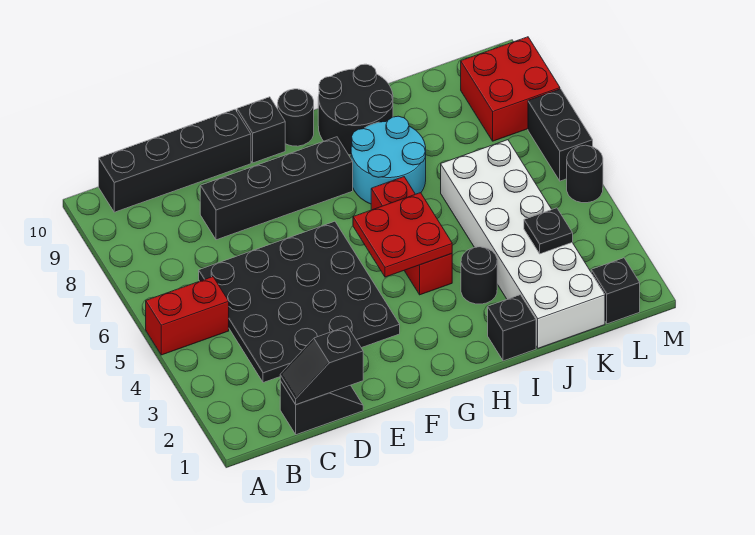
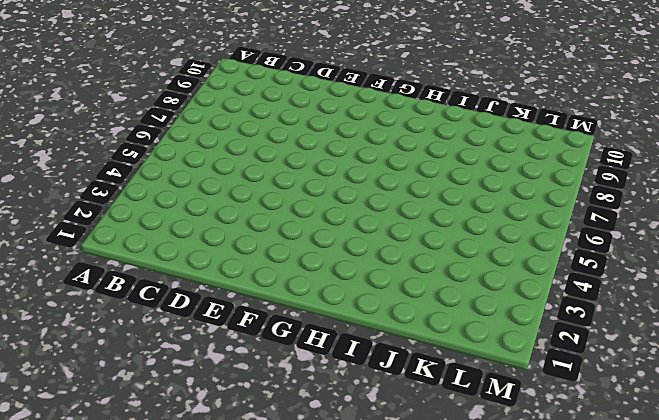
none -> red 1x2 brick [146,277,229,355]
none -> black 1x4 brick [99,109,251,212]
none -> black 1x2 slope [280,381,363,435]

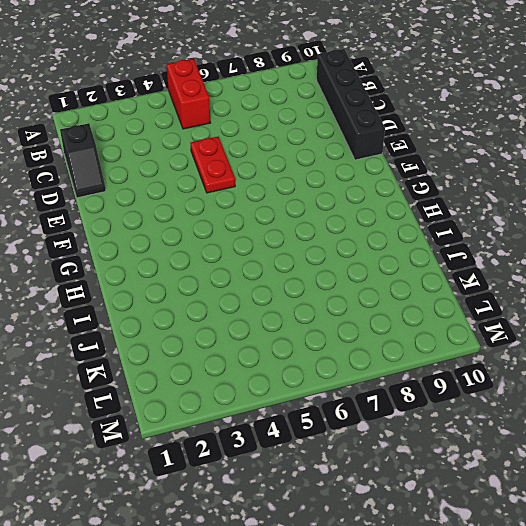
red 1x2 plate [190,137,235,193] -> black 4x4 plate [199,221,400,383]
none -> black 1x4 brick [200,137,353,240]
none -> black 1x1 brick [237,97,285,163]
none -> black 1x1 round brick [278,89,314,146]

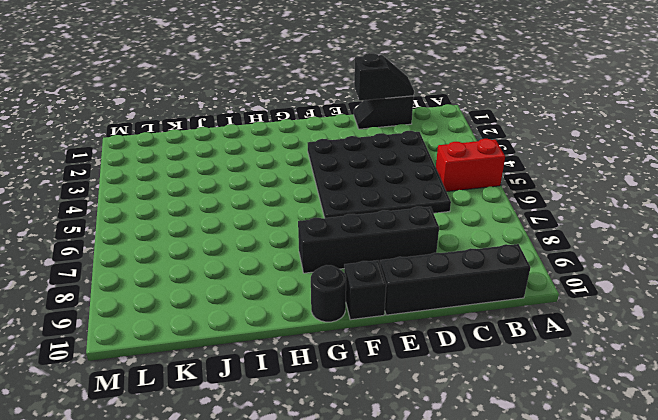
none -> red 1x3 brick [371,177,452,295]
none -> cyan 2x2 round brick [351,116,426,204]
none -> black 2x2 round brick [318,64,393,155]

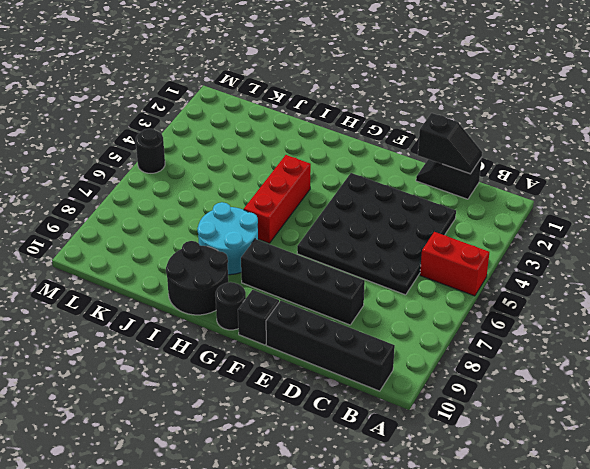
none -> black 1x1 brick [488,295,536,361]
none -> black 1x1 round brick [461,247,497,304]
none -> white 2x6 brick [441,140,605,348]

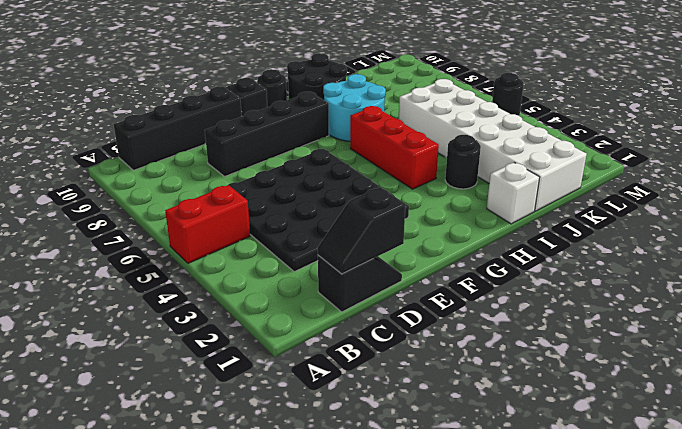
white 1x1 brick [487,163,540,224] -> black 1x1 brick [488,295,536,361]
none -> black 1x1 brick [591,258,640,324]
none -> red 2x2 brick [461,37,560,141]
none -> black 1x2 brick [528,89,593,181]

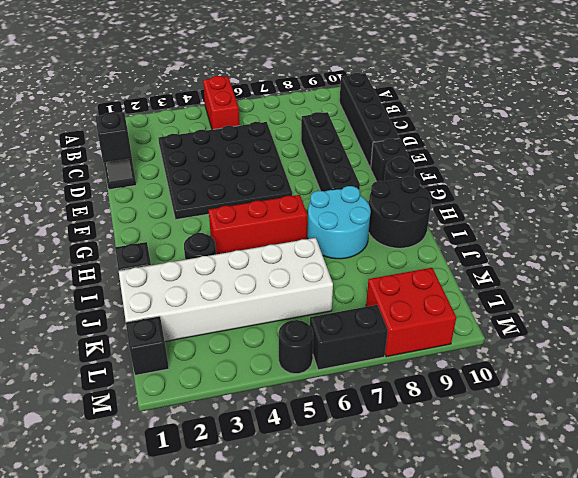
none -> red 2x2 plate [353,193,452,277]
none -> black 1x1 plate [524,208,573,254]

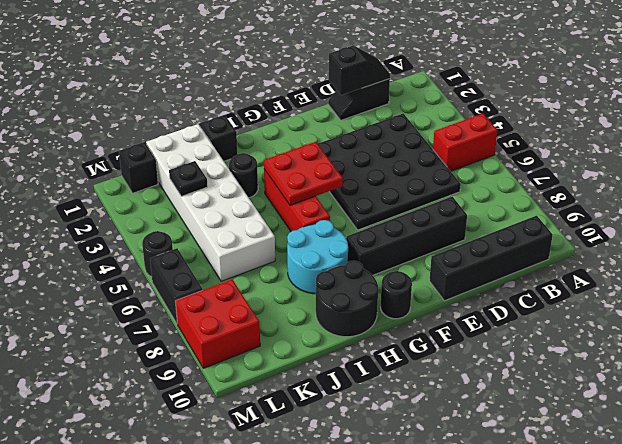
none -> black 1x1 brick [237,97,285,163]

